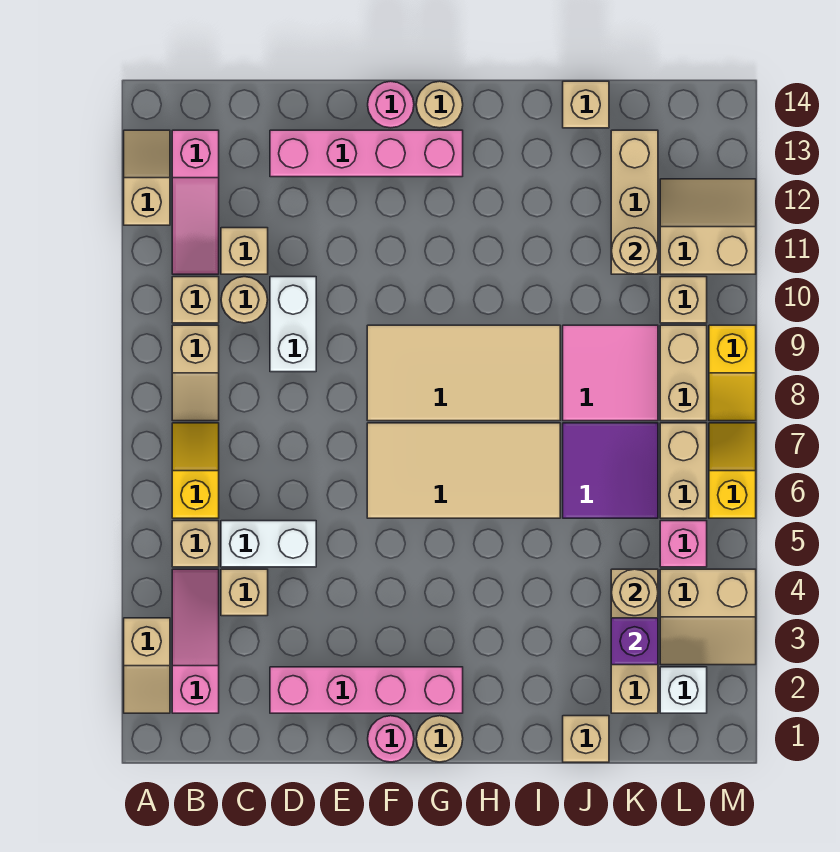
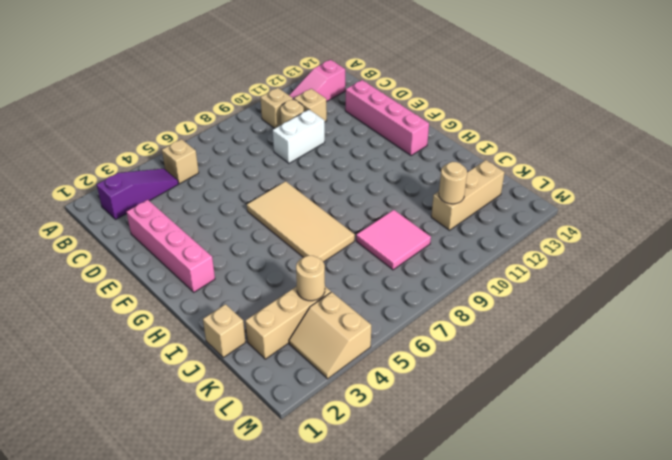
purple 1x3 slope [97,169,178,220] -> pink 1x3 slope [172,569,219,713]
none -> tan 1x2 slope [124,618,170,713]
none -> tan 1x2 slope [124,130,170,225]
none -> yellow 1x2 slope [172,423,219,518]
none -> tan 1x2 slope [172,325,219,421]

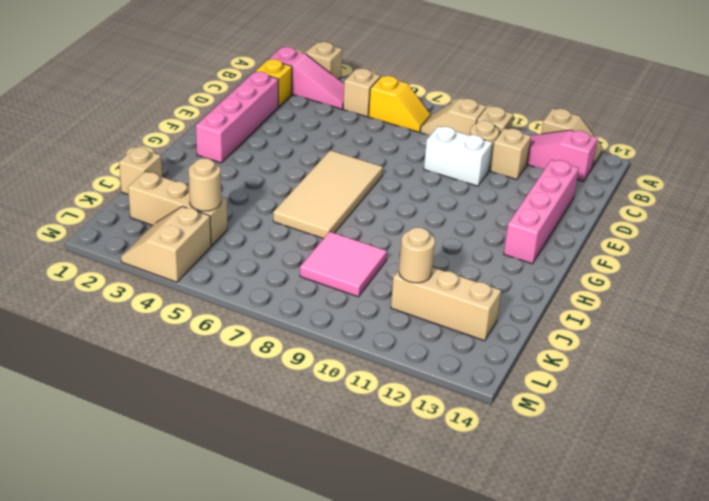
yellow 1x1 brick [255,59,292,107] -> none
none -> tan 1x1 brick [221,569,268,616]
none -> white 1x2 brick [221,521,316,567]
none -> pink 1x1 round brick [368,716,414,762]
none -> tan 2x4 tile [367,325,560,421]

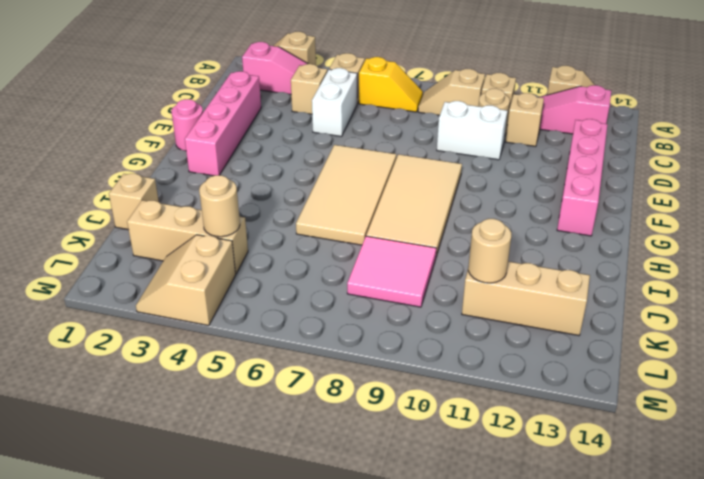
none -> pink 1x1 round brick [368,81,414,128]
none -> tan 1x1 round brick [416,716,463,762]
none -> tan 1x1 round brick [416,81,463,128]
none -> purple 2x2 tile [563,423,658,518]

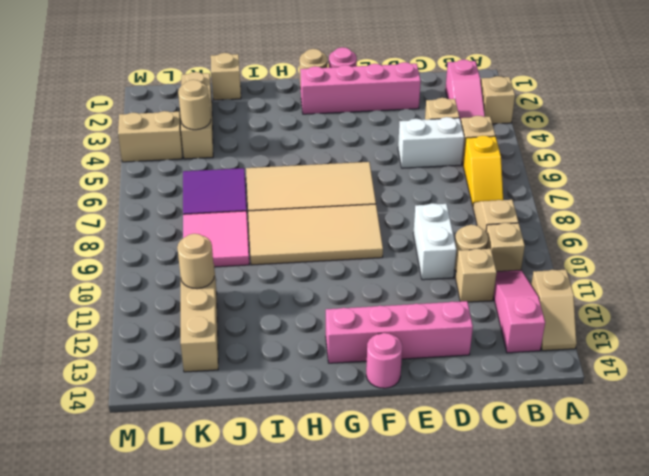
none -> tan 1x1 round brick [416,81,463,128]
none -> tan 1x1 brick [563,81,609,128]
none -> white 1x1 brick [660,667,707,713]
none -> pink 1x1 brick [660,521,707,567]

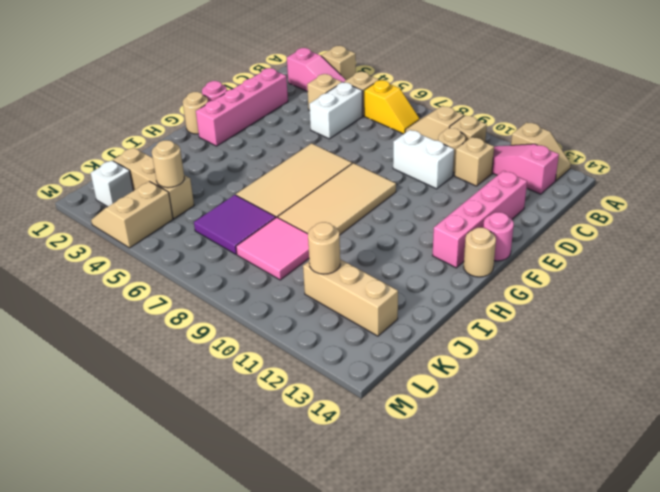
none -> tan 1x1 brick [563,716,609,762]
none -> tan 1x1 brick [563,81,609,128]
none -> pink 1x1 brick [660,521,707,567]
none -> tan 1x2 brick [660,423,707,518]

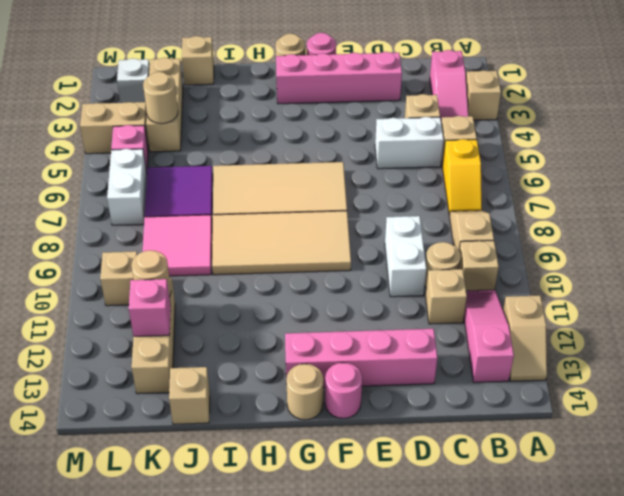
pink 1x1 brick [129,279,171,336] -> none
white 1x2 brick [107,149,147,225] -> tan 1x2 brick [660,423,707,518]
none -> tan 1x2 brick [660,325,707,421]
none -> tan 2x2 slope [660,179,756,274]
none -> yellow 1x2 slope [709,423,756,518]
none -> yellow 1x2 slope [709,325,756,421]

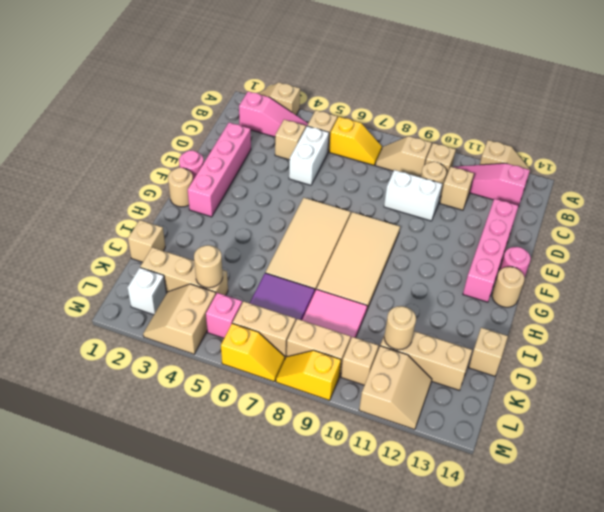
none -> purple 1x1 brick [611,618,658,665]

